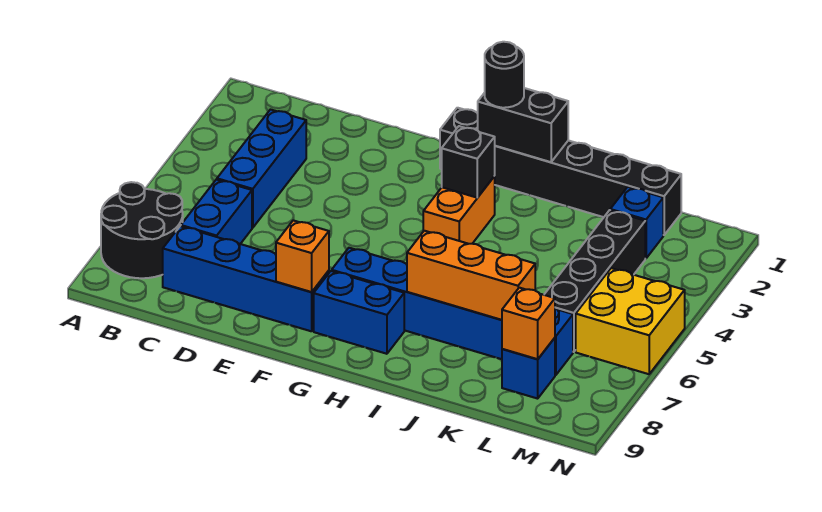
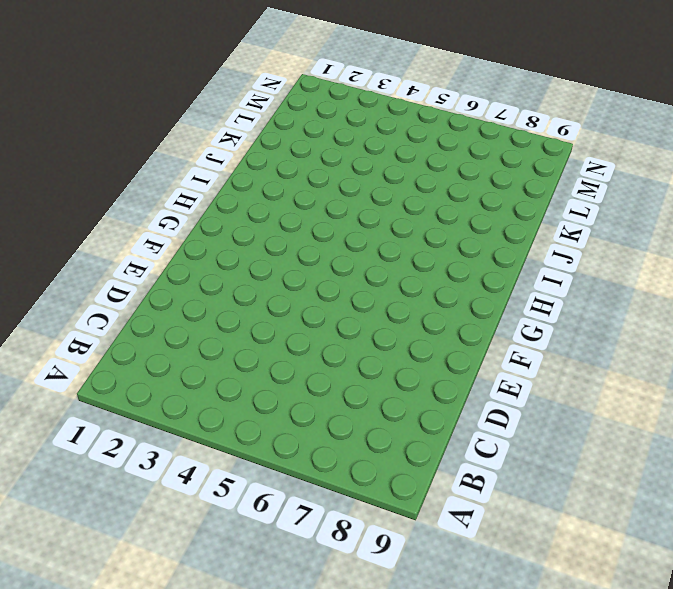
none -> black 2x2 round brick [101,182,183,278]
none -> blue 1x3 brick [217,110,306,228]
none -> blue 1x2 brick [181,180,252,244]

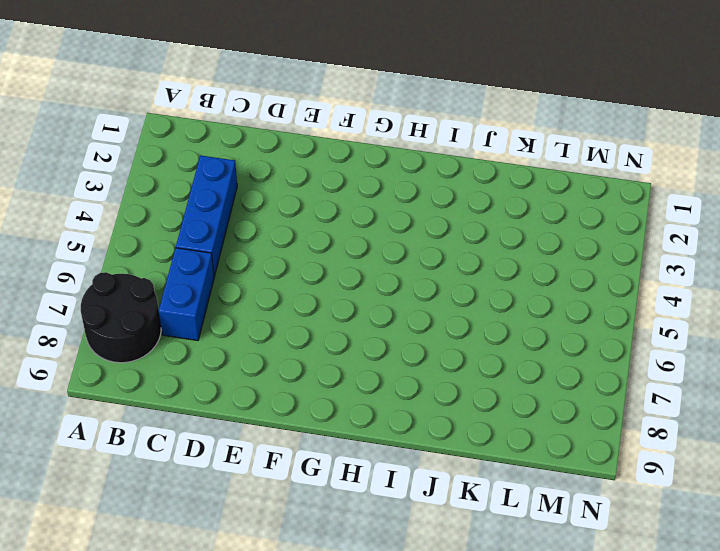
none -> blue 1x4 brick [163,226,329,331]
none -> black 1x6 brick [440,108,681,235]
none -> blue 1x6 brick [332,248,573,375]

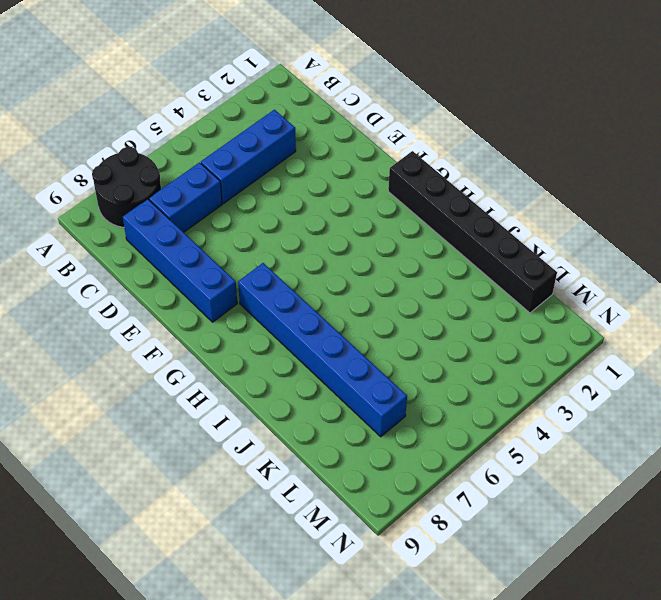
none -> blue 1x2 brick [314,271,404,354]
none -> orange 1x2 brick [423,176,495,244]
none -> blue 1x1 brick [610,187,663,258]

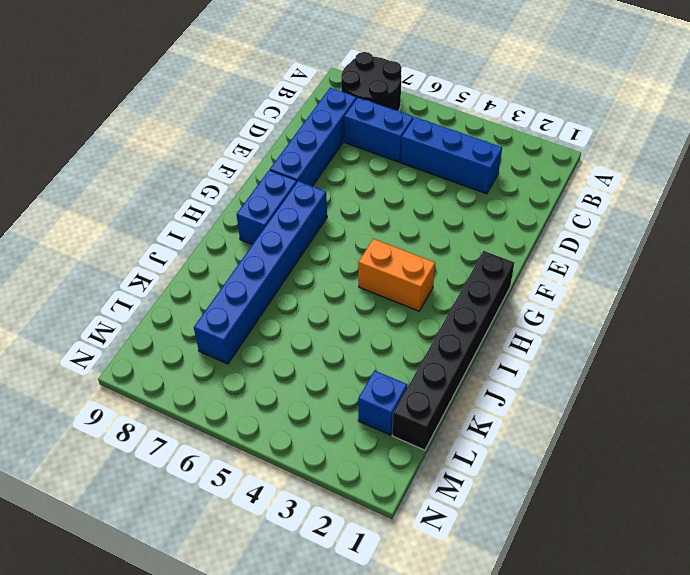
none -> black 1x4 brick [544,210,645,352]
none -> blue 1x1 brick [502,338,555,399]
none -> yellow 2x2 brick [576,268,685,374]

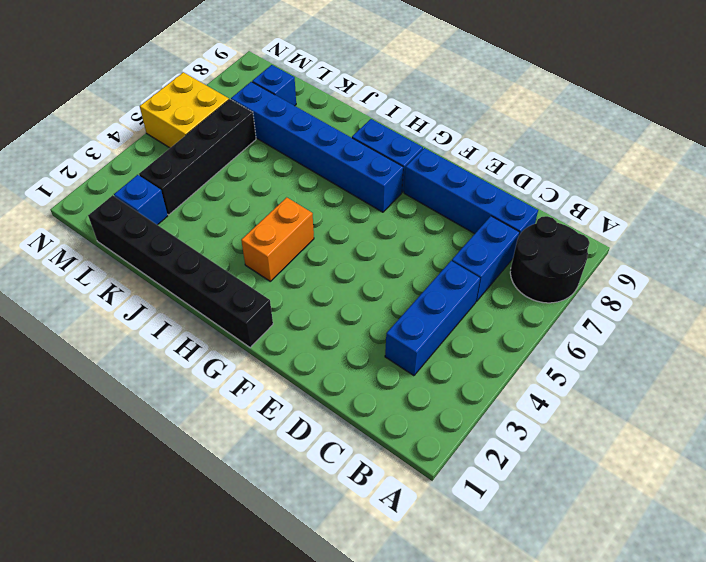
none -> orange 1x1 brick [276,220,329,292]
none -> black 1x2 brick [478,88,568,162]
none -> black 1x1 brick [442,126,495,198]

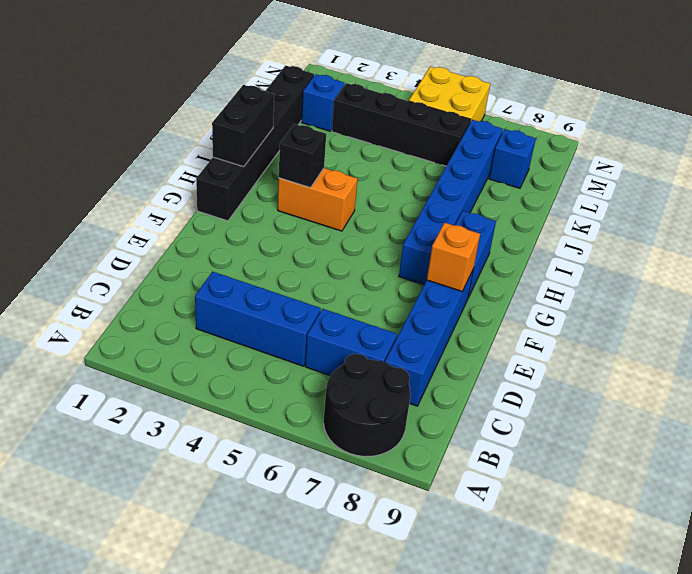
none -> orange 1x3 brick [407,231,535,320]
none -> orange 1x1 brick [502,288,555,359]
none -> black 1x1 round brick [485,42,524,108]

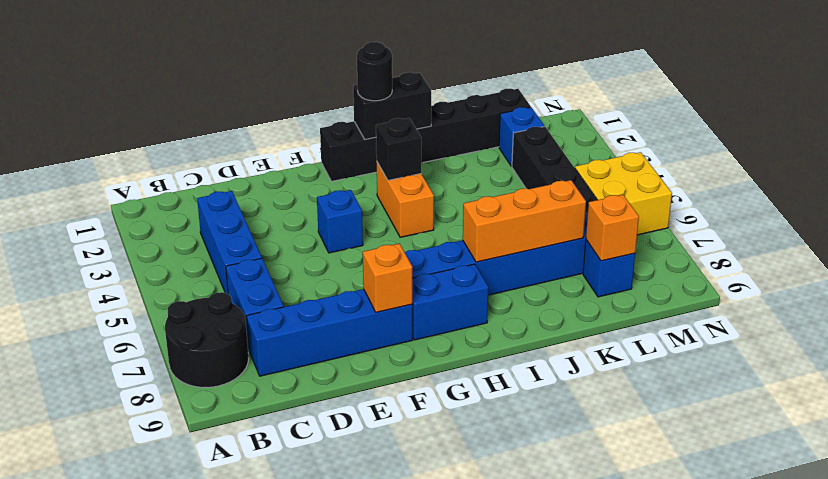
blue 1x1 brick [317,190,363,253] -> none

